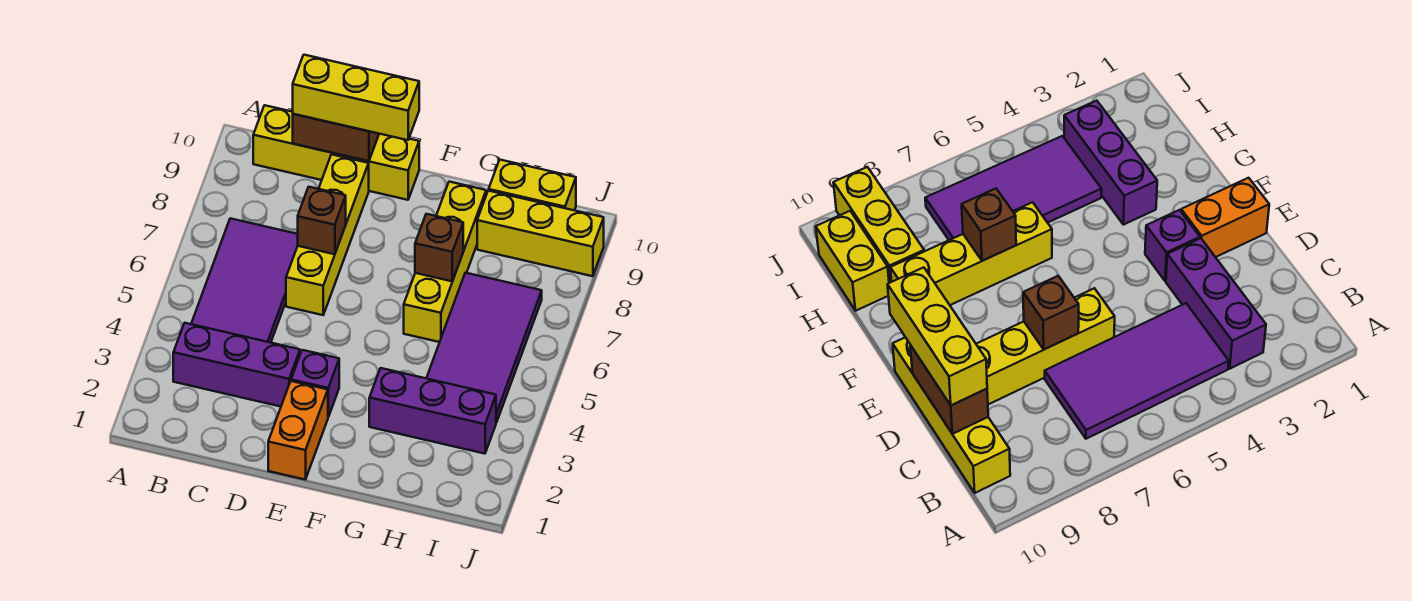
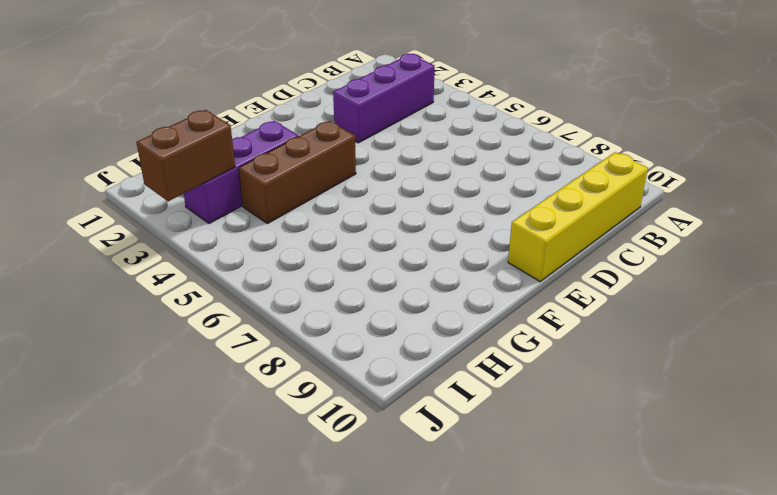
brown 1x3 brick [238,121,356,224] -> purple 2x4 tile [426,273,542,423]
brown 1x2 brick [136,110,235,201] -> brown 1x2 brick moved to [293,114,379,161]
none -> purple 2x4 tile [191,218,298,343]
none -> yellow 1x4 brick [286,154,369,315]
none -> orange 1x2 brick [268,381,328,479]

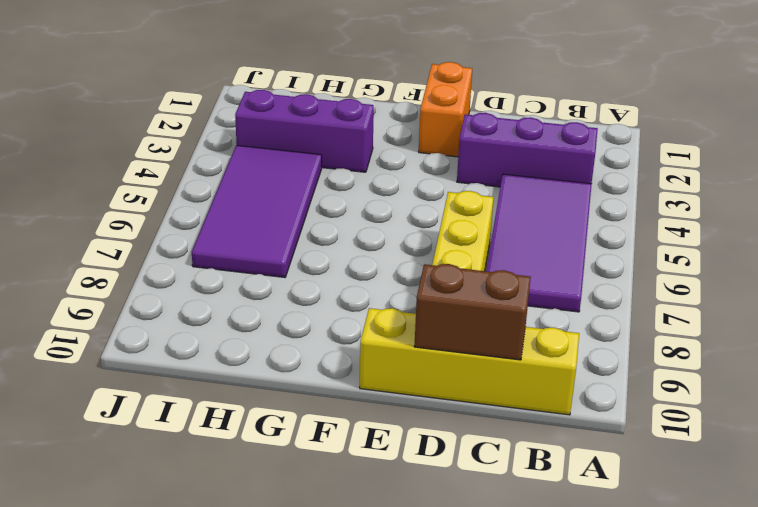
none -> purple 1x1 brick [291,350,339,417]
none -> yellow 1x4 brick [404,182,486,342]
none -> yellow 1x3 brick [477,191,604,276]

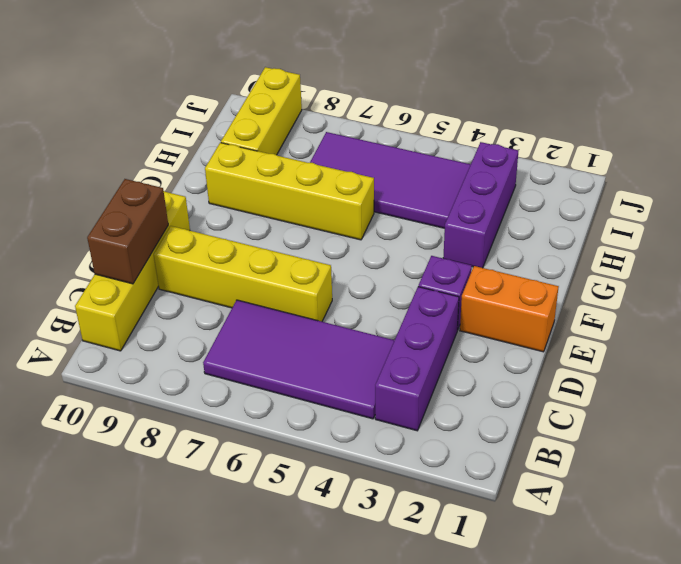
none -> yellow 1x2 brick [489,160,576,210]
none -> brown 1x1 brick [298,187,346,254]
none -> brown 1x1 brick [415,214,463,281]

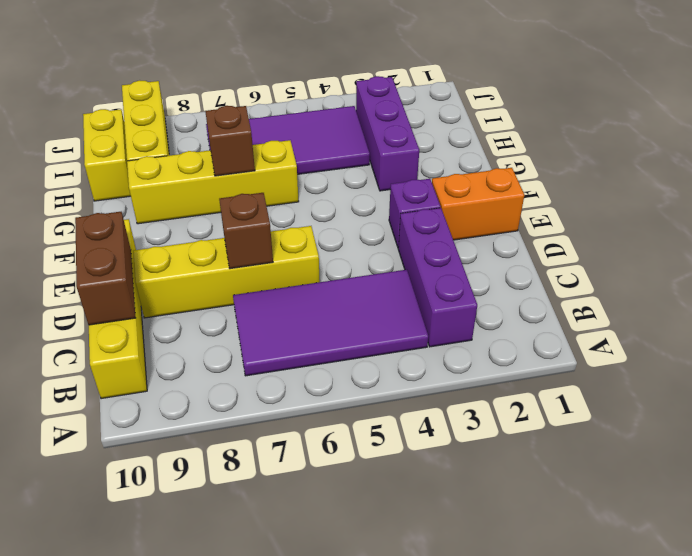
none -> yellow 1x3 brick [293,55,419,140]

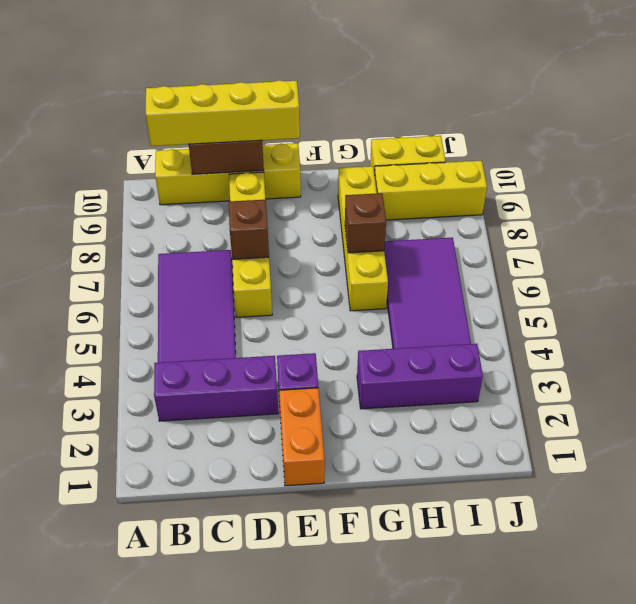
yellow 1x4 brick [146,80,300,146] -> yellow 1x3 brick [293,55,419,140]

